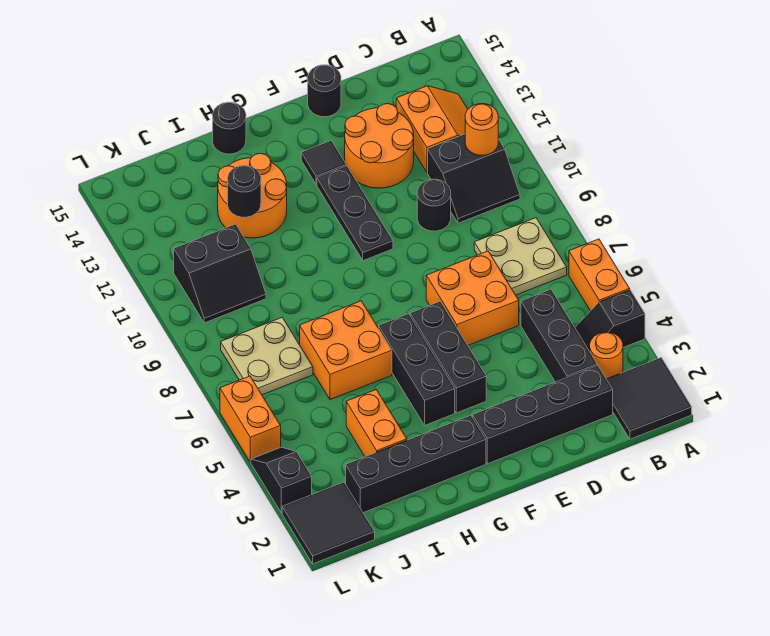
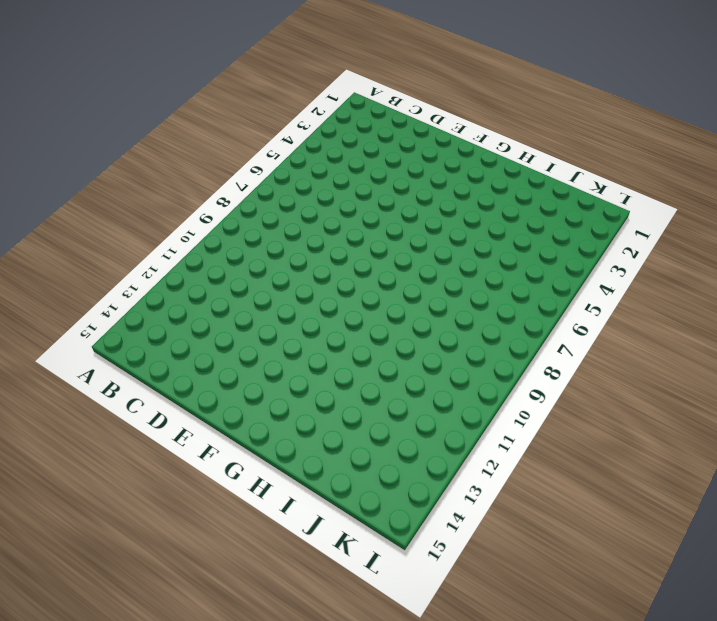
none -> black 2x2 tile [607,358,692,439]
none -> black 1x2 slope [575,290,645,351]
none -> orange 1x2 brick [569,239,630,311]

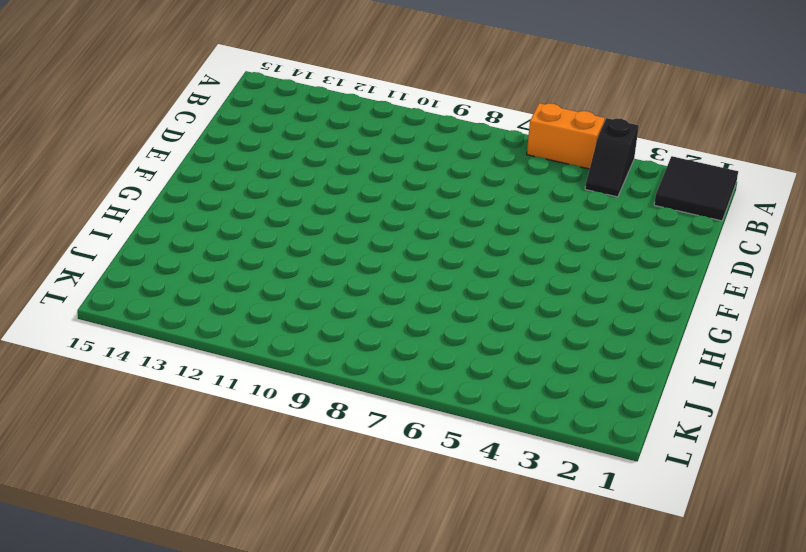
none -> orange 1x1 round brick [590,332,623,379]
none -> tan 2x2 plate [474,218,567,295]
none -> black 2x2 slope [428,134,520,223]

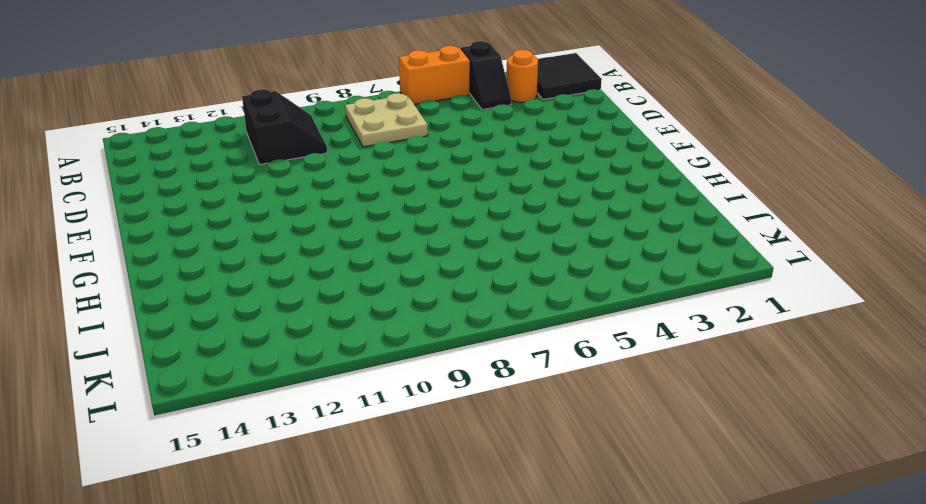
none -> orange 2x2 slope [396,86,468,172]
none -> black 1x4 brick [473,365,613,464]
none -> black 1x3 brick [521,289,597,382]

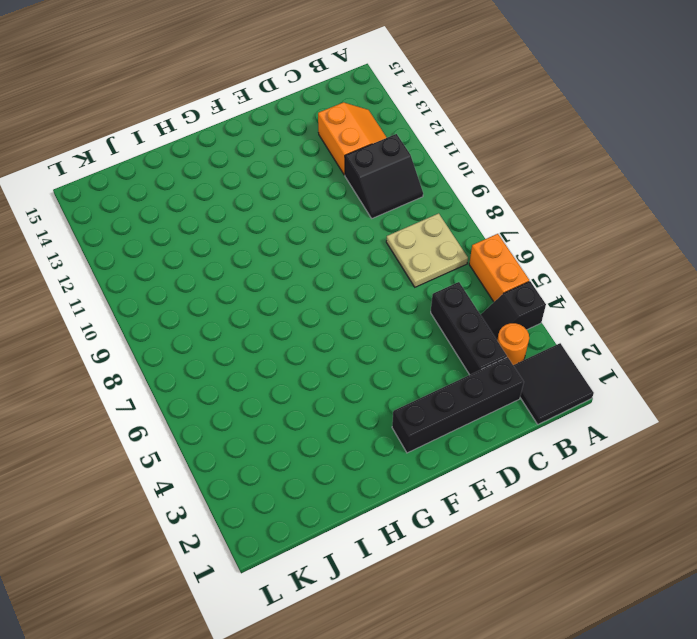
none -> orange 2x2 brick [426,251,519,345]
none -> black 1x1 round brick [417,179,451,231]
none -> orange 2x2 round brick [345,104,414,188]

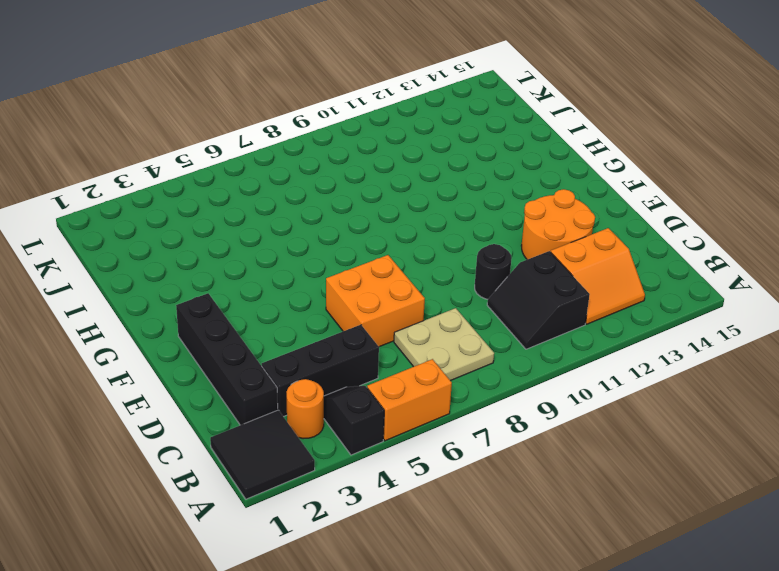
none -> black 1x1 round brick [308,65,341,117]
none -> black 1x3 brick [410,301,486,413]
none -> black 1x3 plate [317,166,393,261]

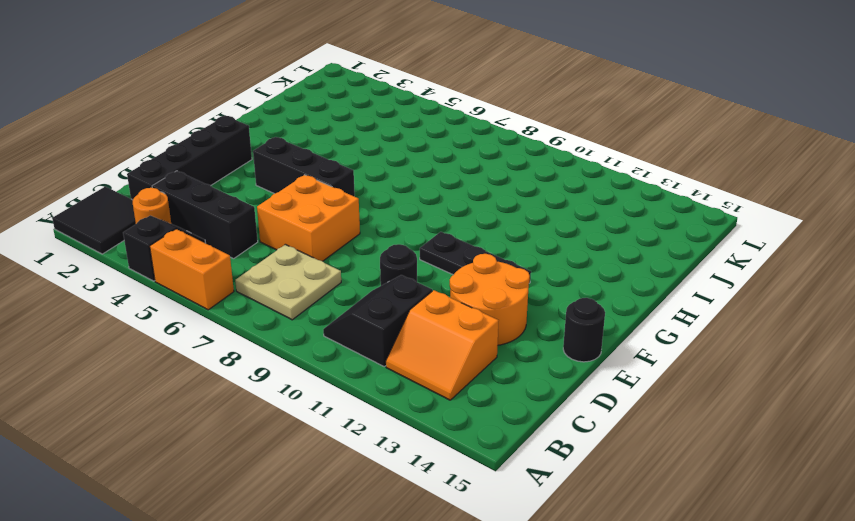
none -> black 1x1 tile [301,141,346,184]
none -> black 1x4 brick [346,415,486,513]
none -> black 1x3 brick [379,314,455,425]

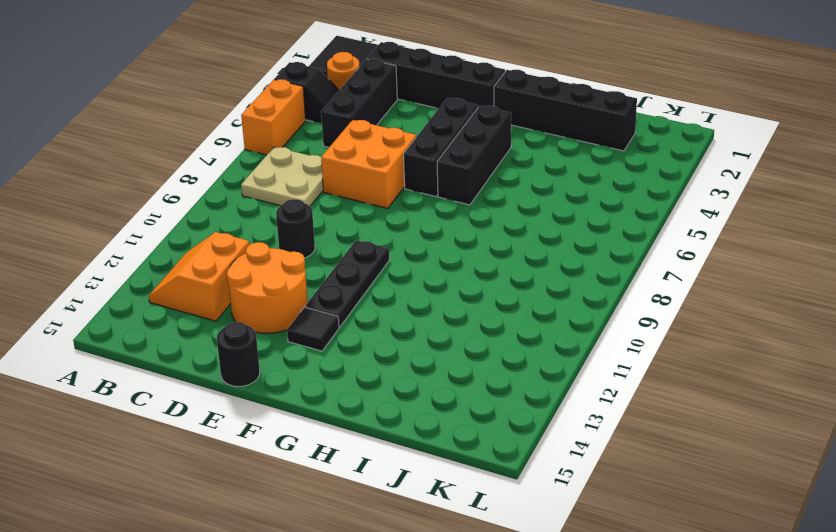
none -> black 2x2 slope [428,134,520,223]
none -> orange 2x2 brick [300,301,392,400]
none -> orange 2x2 round brick [218,154,287,238]

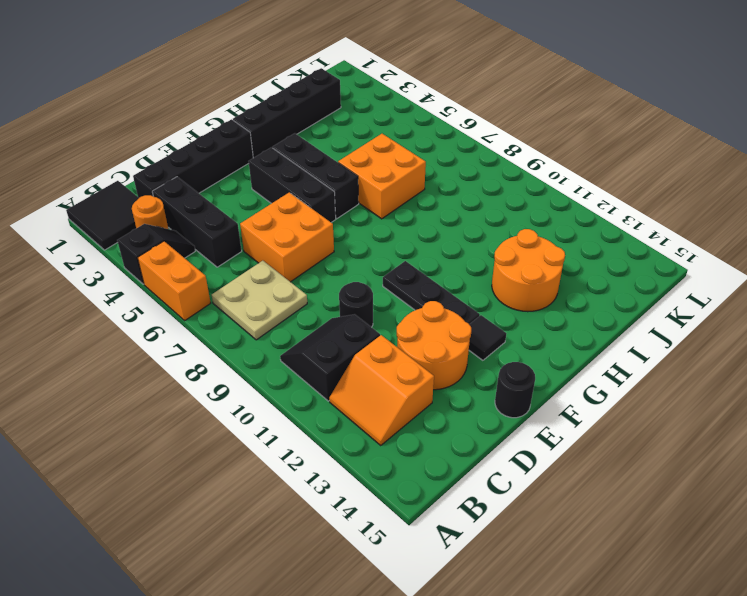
none -> black 1x1 round brick [213,102,246,154]
none -> orange 1x2 brick [346,390,407,457]
none -> tan 2x2 plate [221,317,313,395]

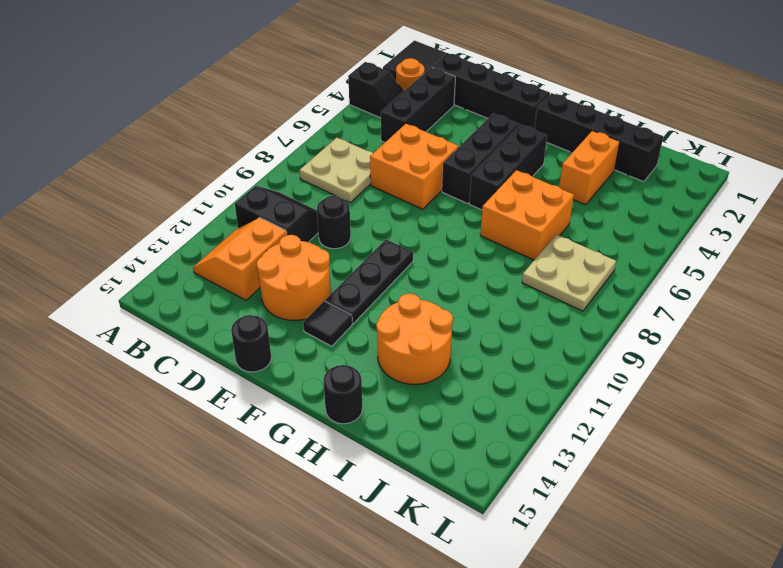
none -> orange 1x2 brick [569,239,630,311]
none -> black 2x2 slope [174,224,266,323]
none -> black 2x2 tile [282,482,375,564]

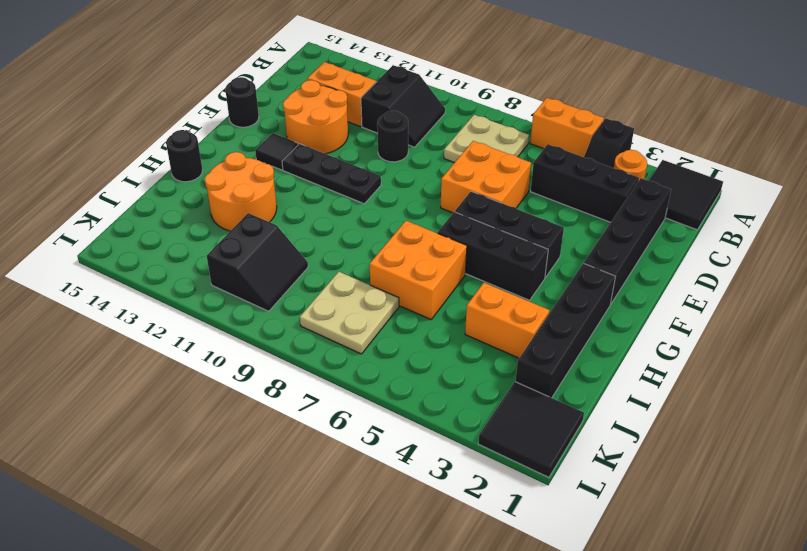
none -> black 1x2 slope [251,447,312,513]
none -> orange 1x2 brick [220,376,281,462]
none -> orange 1x1 round brick [465,104,498,155]

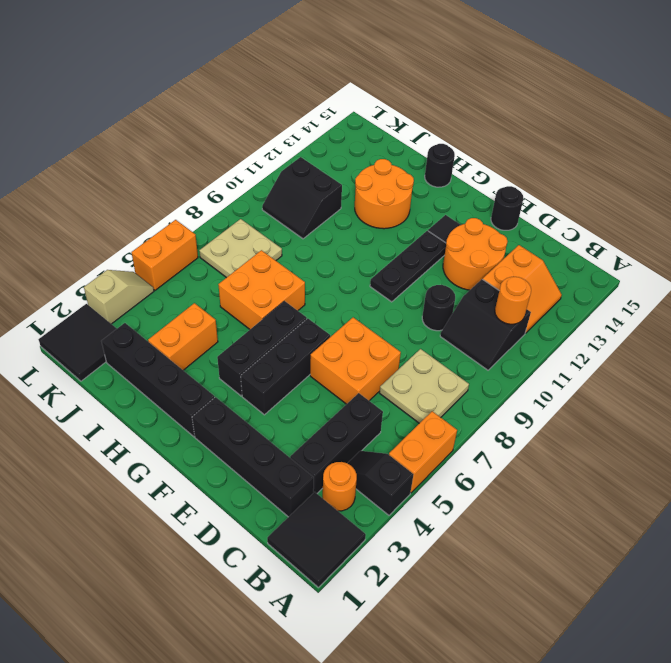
tan 1x2 slope [84,270,154,324] -> black 1x2 slope [251,447,312,513]
none -> black 1x1 round brick [228,165,261,217]

